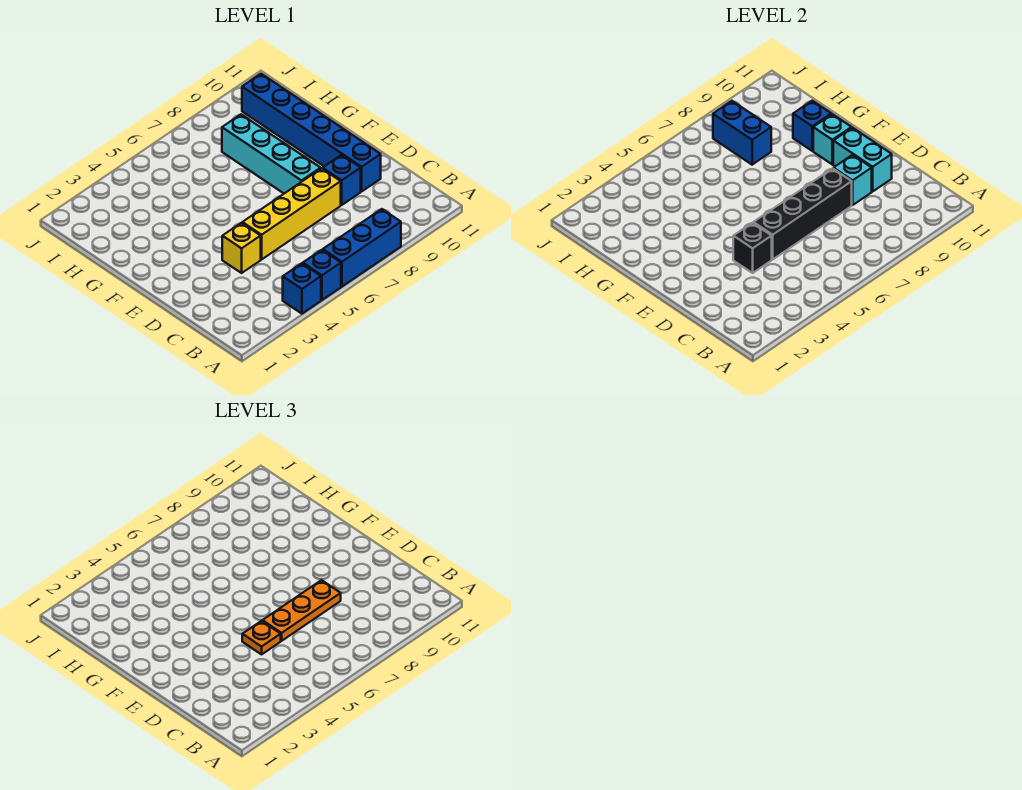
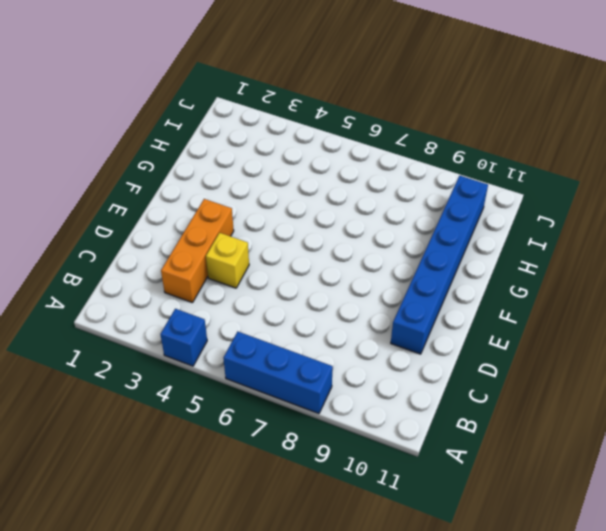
orange 1x3 brick [161,199,234,303] -> none
none -> blue 1x1 brick [303,250,341,300]
none -> yellow 1x4 brick [242,168,341,259]
none -> blue 1x1 brick [323,155,361,205]

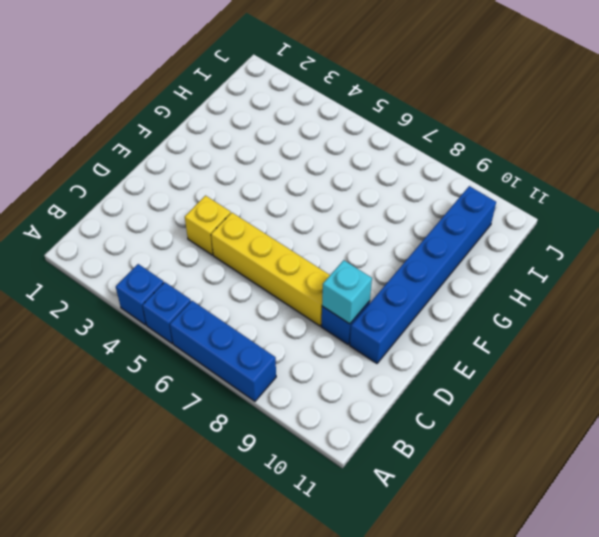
none -> cyan 1x4 brick [222,114,321,193]
none -> black 1x1 brick [733,223,772,273]
none -> black 1x4 brick [753,168,852,259]

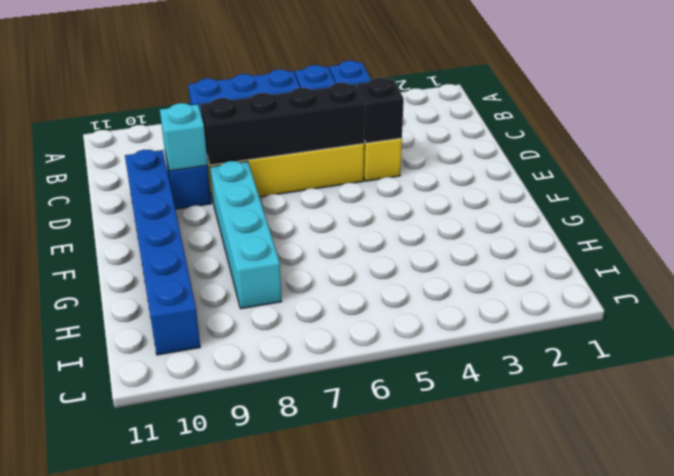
none -> cyan 1x2 brick [833,128,892,191]
none -> cyan 1x1 brick [813,114,851,164]
none -> blue 1x1 brick [793,101,831,151]

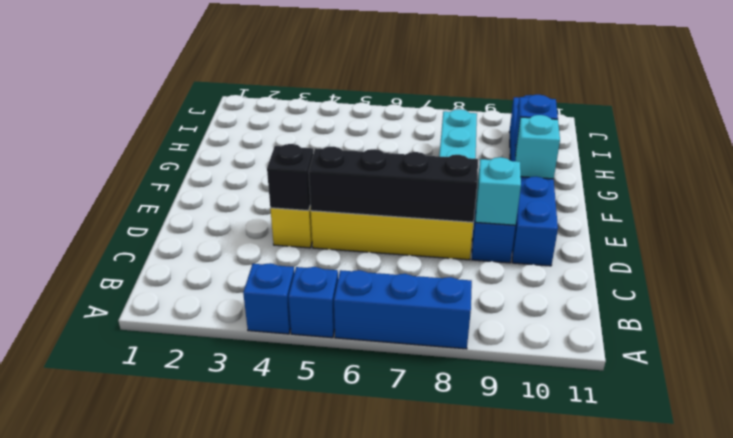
none -> cyan 1x2 brick [833,128,892,191]
none -> blue 1x2 brick [713,101,771,165]
none -> orange 1x1 plate [242,621,281,654]

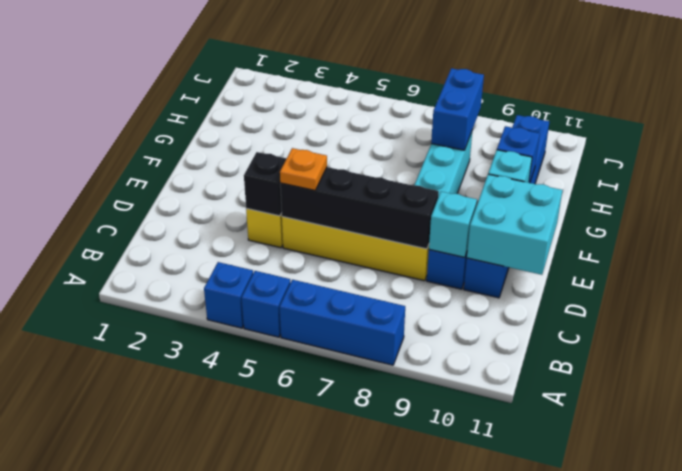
cyan 2x2 brick [467,174,562,275] -> cyan 1x2 brick [833,128,892,191]
none -> orange 1x3 plate [262,580,341,641]

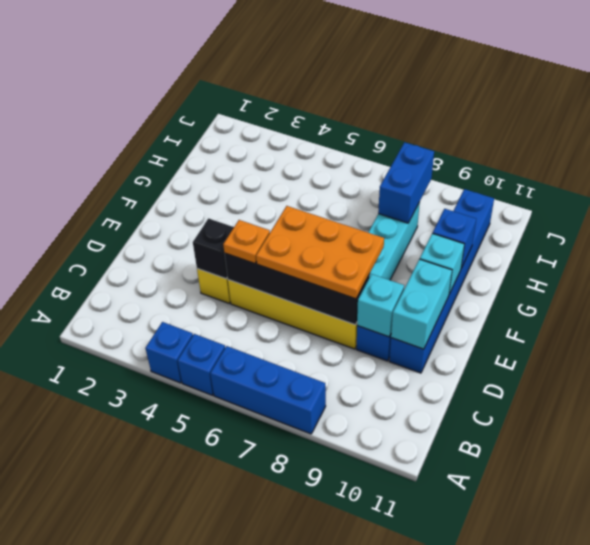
orange 2x3 plate [256,206,384,299] -> orange 1x3 plate [262,580,341,641]

